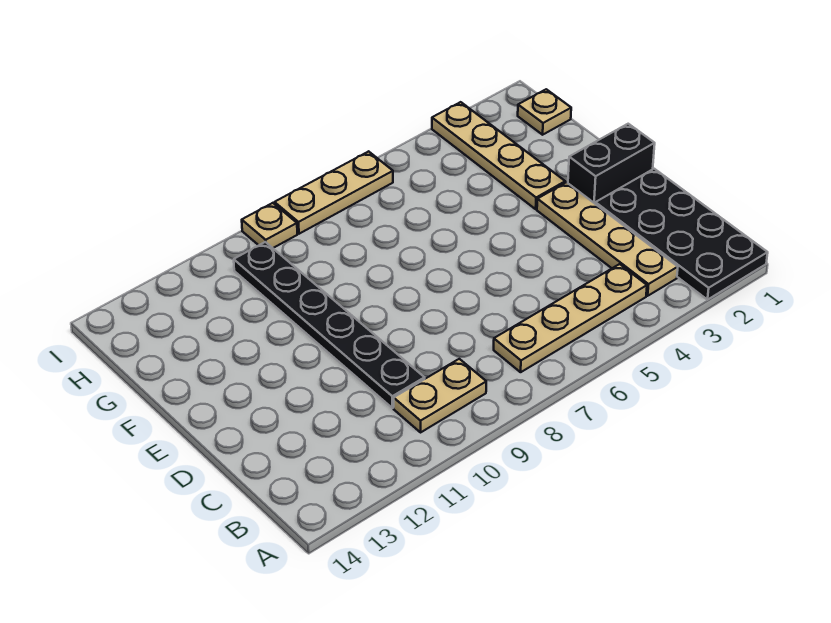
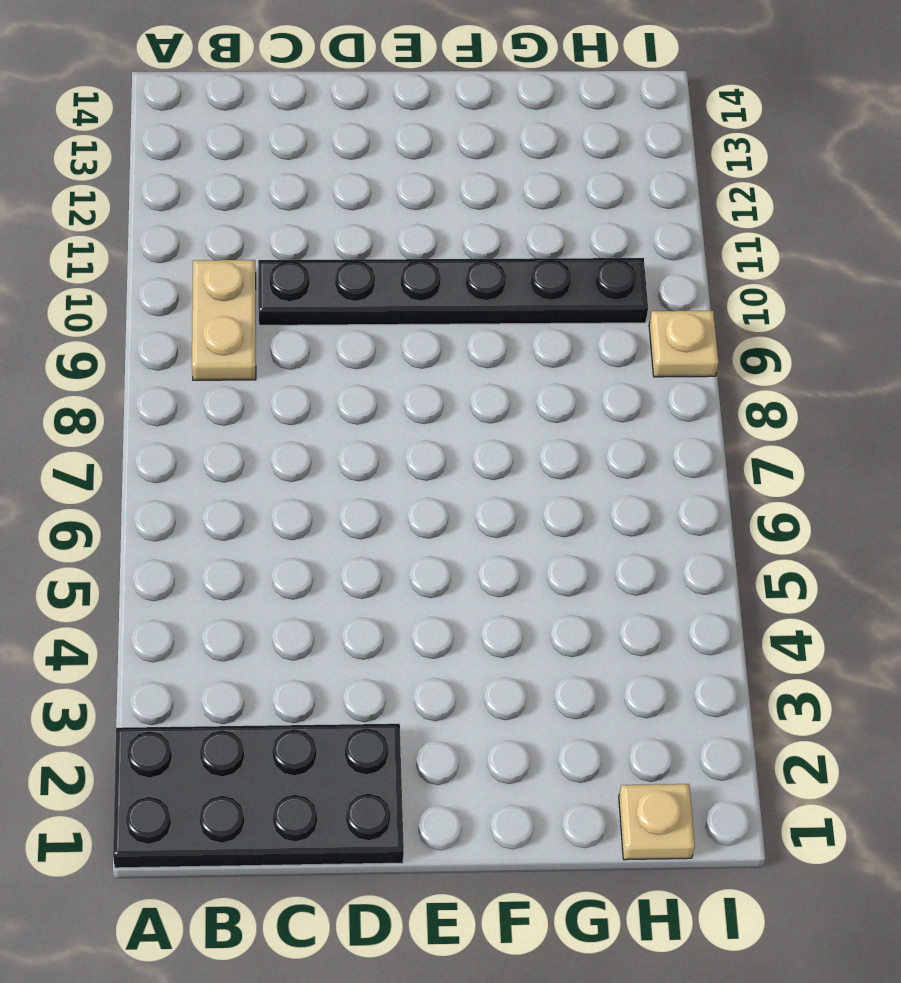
none -> tan 1x4 plate [537,182,678,296]
none -> tan 1x4 plate [494,264,647,372]

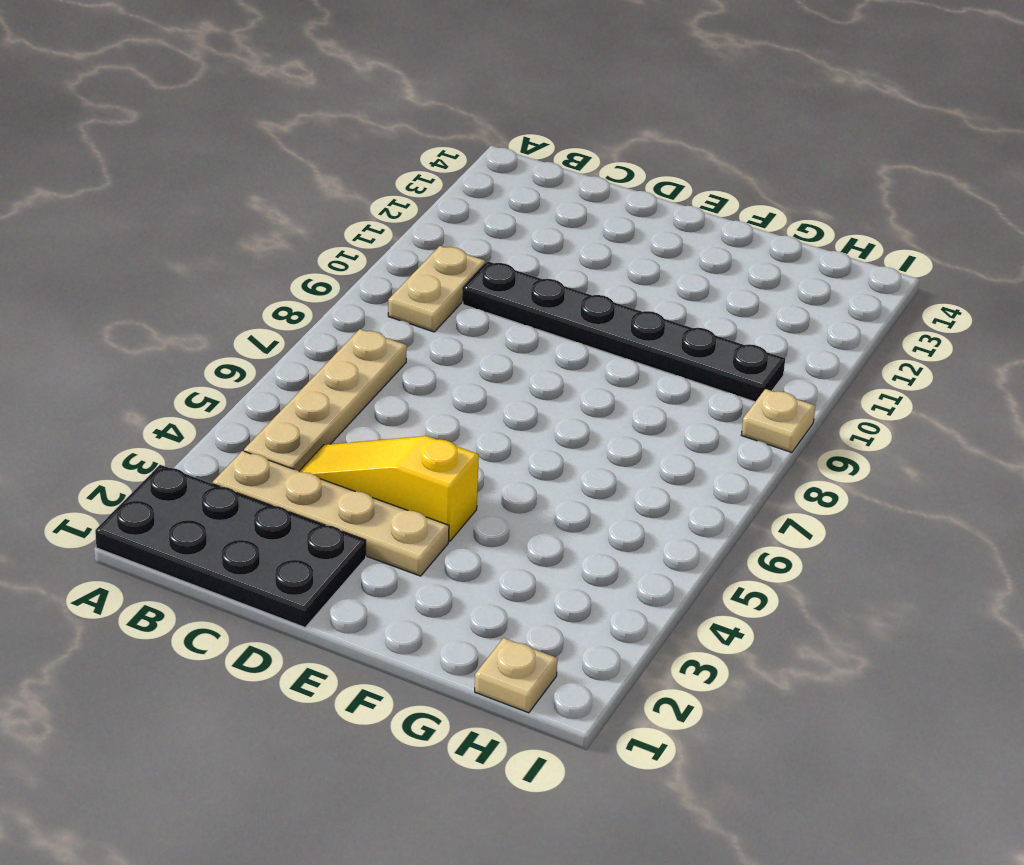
yellow 1x3 slope [300,436,479,541] -> none
none -> black 1x2 brick [568,124,655,203]
none -> tan 1x4 plate [432,102,565,209]

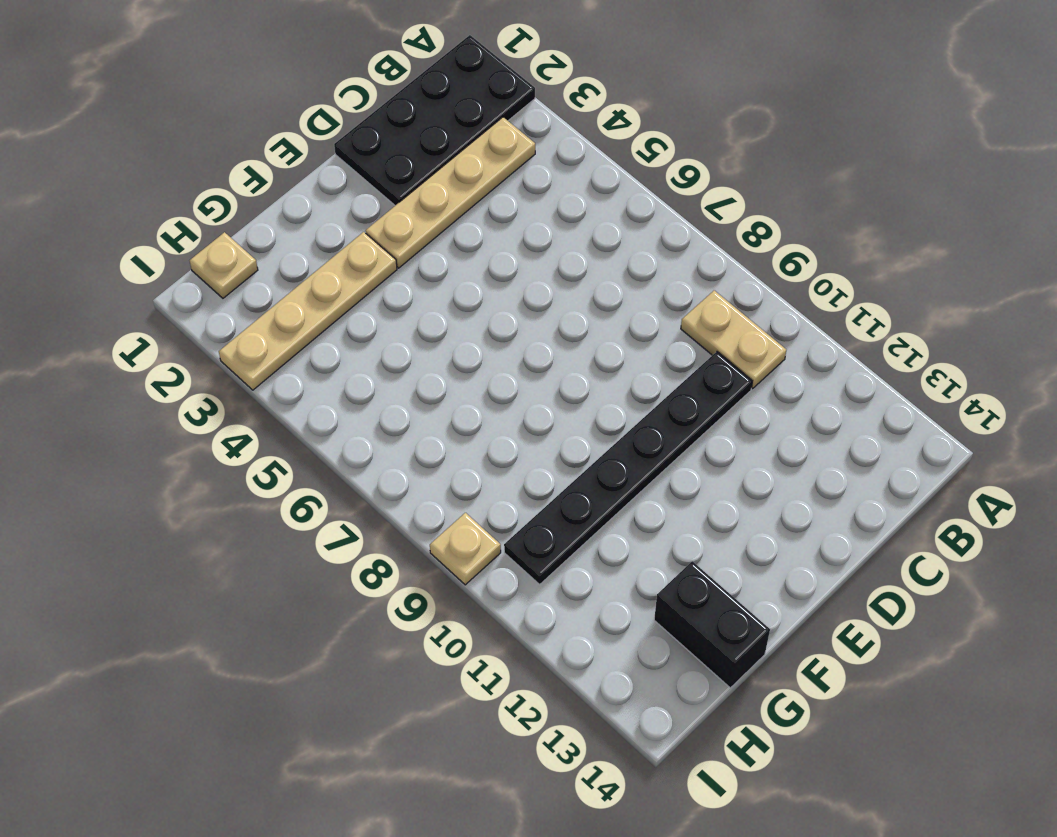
black 1x2 brick [654,561,770,688] -> black 1x2 brick moved to [568,124,655,203]
none -> tan 1x4 plate [494,264,647,372]
none -> tan 1x3 plate [274,151,393,234]

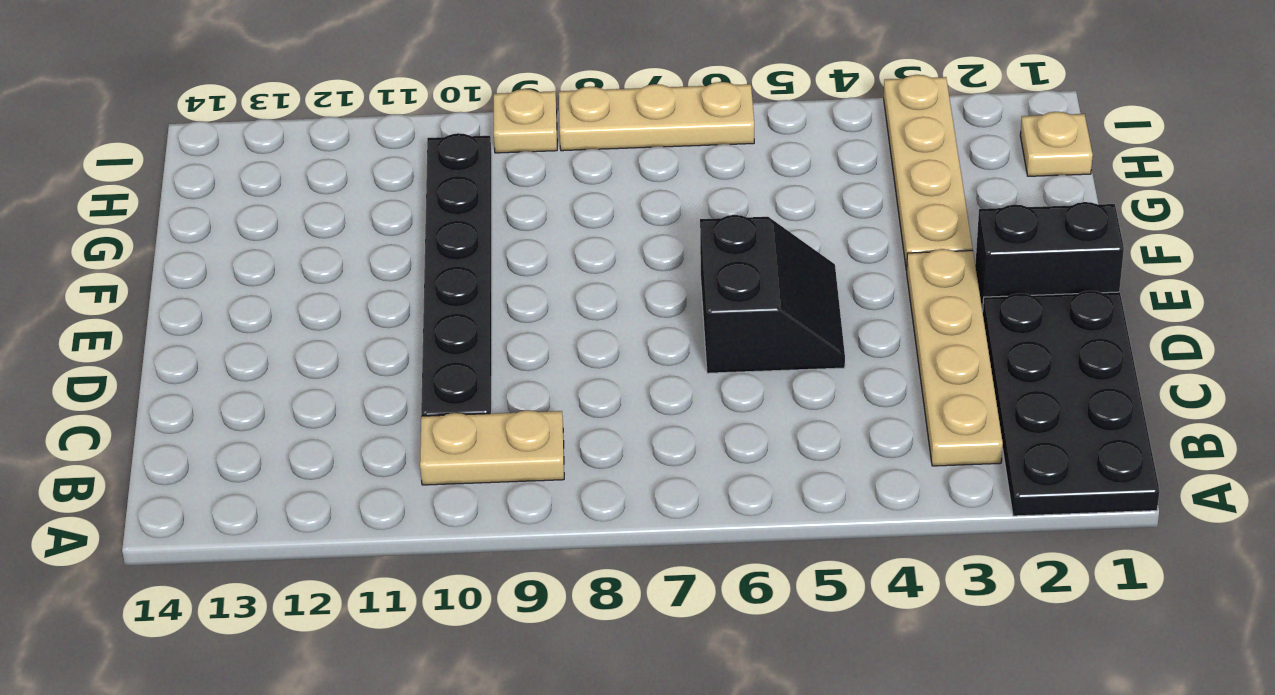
black 2x2 slope [700,215,845,373] -> none
none -> tan 1x4 plate [494,264,647,372]

